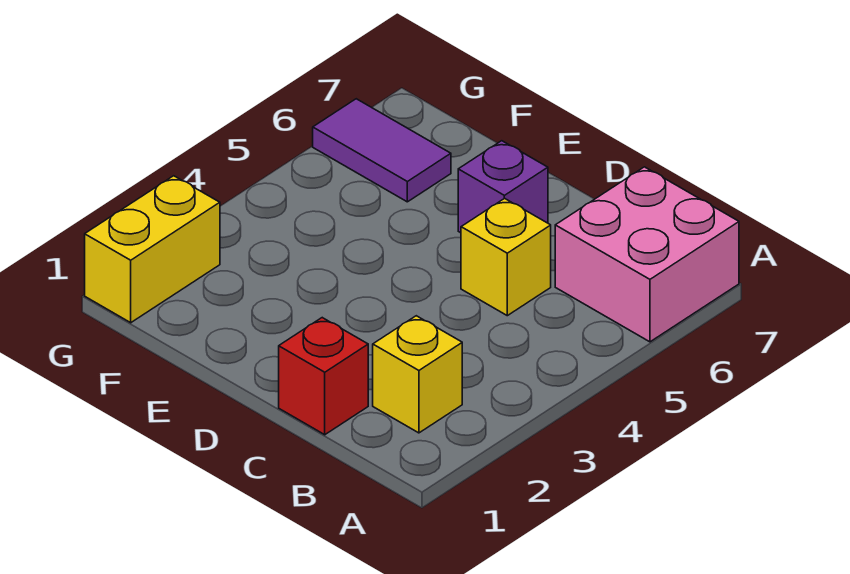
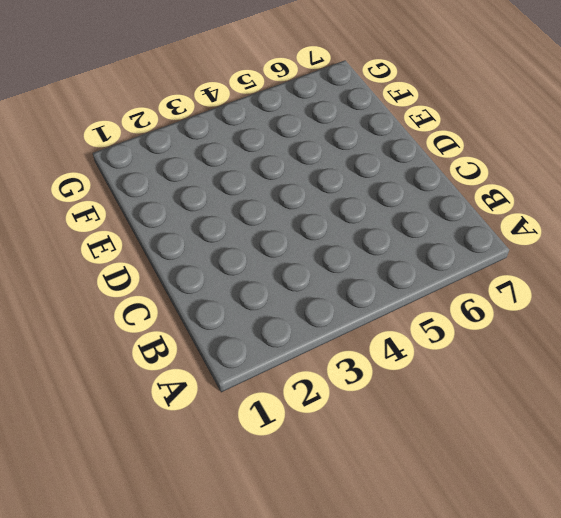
none -> pink 2x2 brick [555,167,739,342]
none -> yellow 1x1 brick [373,316,462,433]

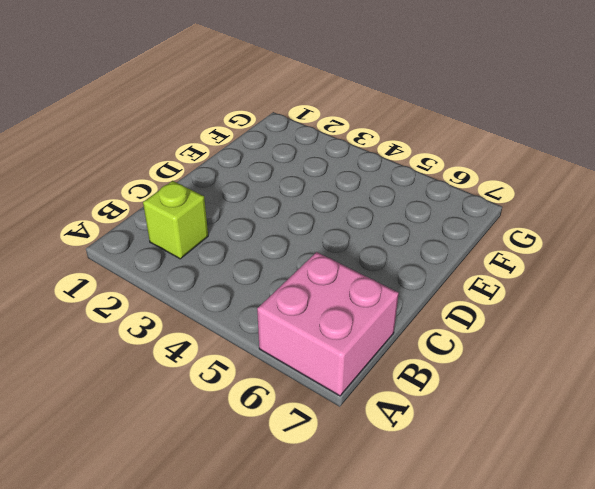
lime 1x1 brick [143,181,208,259] -> yellow 1x1 brick [373,316,462,433]
none -> red 1x1 brick [279,318,368,435]
none -> yellow 1x1 brick [461,198,551,316]

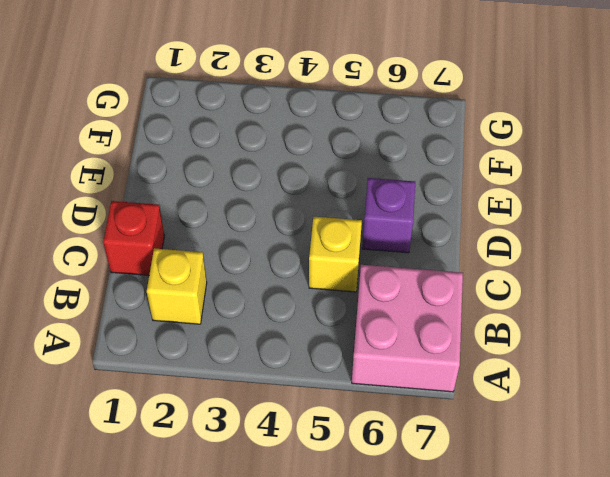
none -> purple 1x2 tile [313,99,451,202]
none -> yellow 1x2 brick [85,176,220,323]

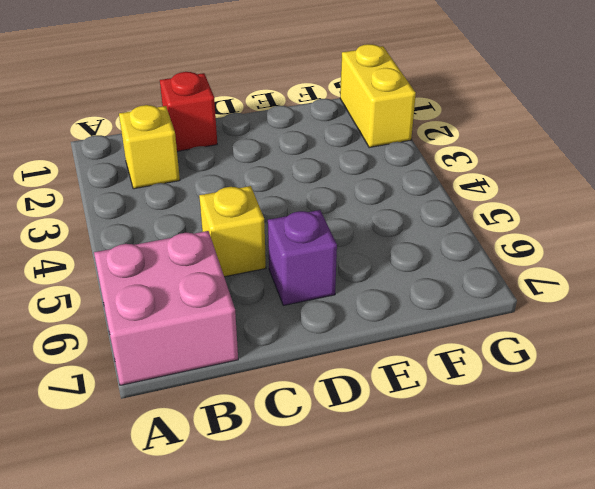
none -> purple 1x2 tile [313,99,451,202]

